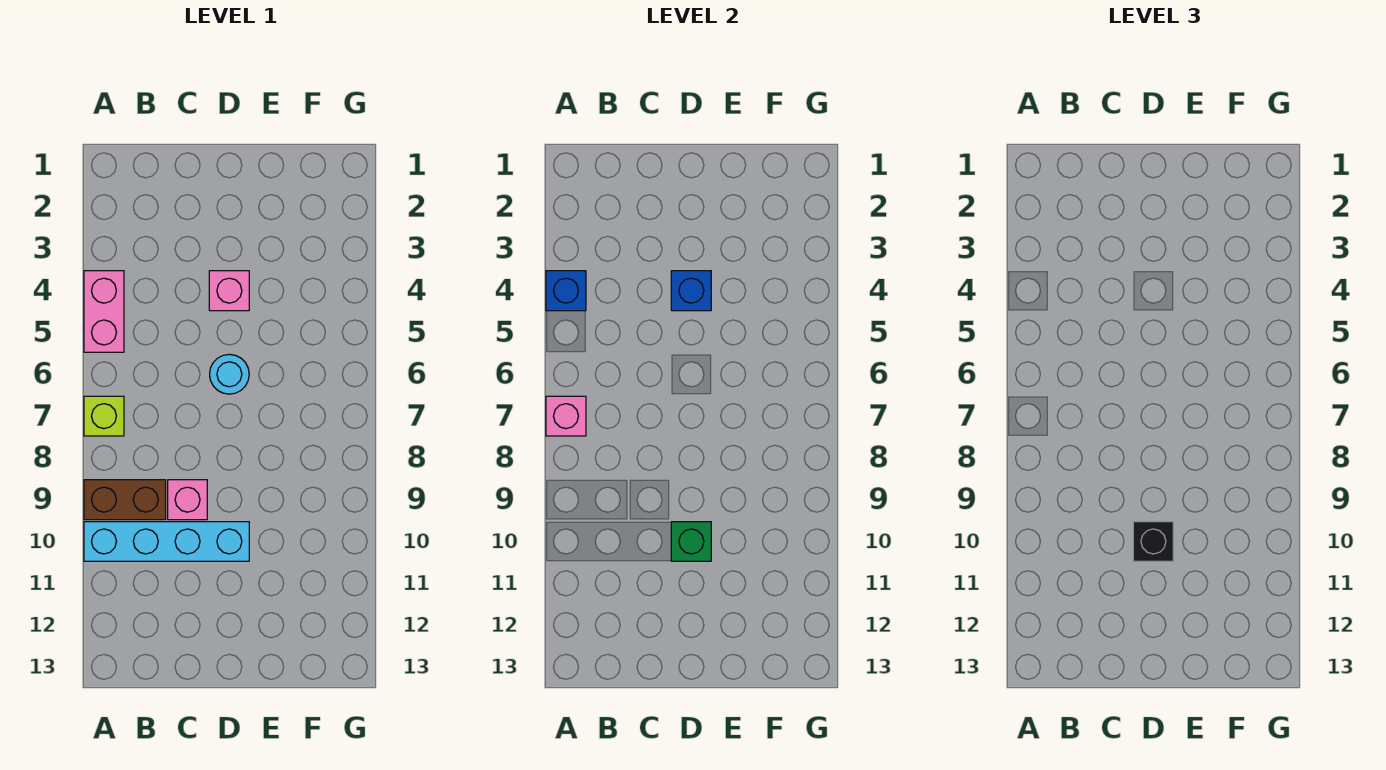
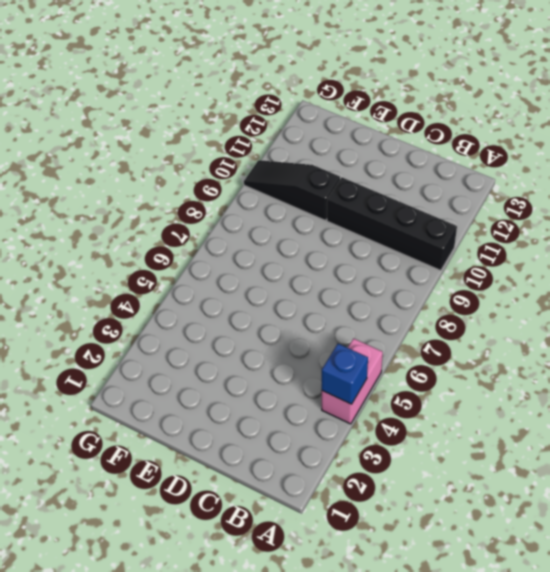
black 1x4 brick [327,177,457,271] -> cyan 1x4 brick [84,522,249,561]
black 1x3 slope [244,160,340,221] -> none
none -> lime 1x1 brick [84,396,124,436]
none -> brown 1x2 brick [84,480,166,520]
none -> pink 1x1 brick [168,480,207,520]

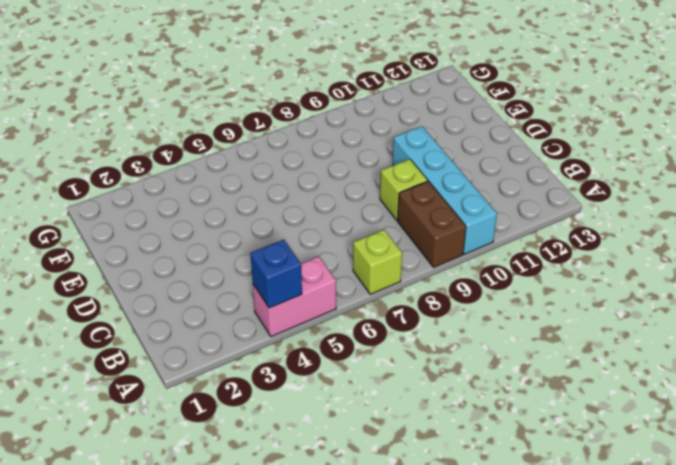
lime 1x1 brick [380,159,428,220] -> pink 1x1 brick [168,480,207,520]
none -> pink 1x1 brick [209,271,249,311]
none -> cyan 1x1 round brick [210,354,249,394]
none -> pink 1x1 brick [546,396,586,436]

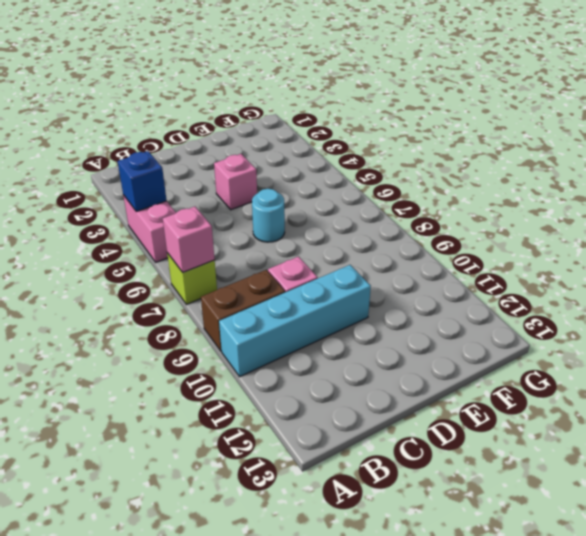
none -> blue 1x1 brick [671,271,711,311]
none -> green 1x1 brick [671,522,711,561]
none -> black 1x1 brick [1133,522,1173,561]

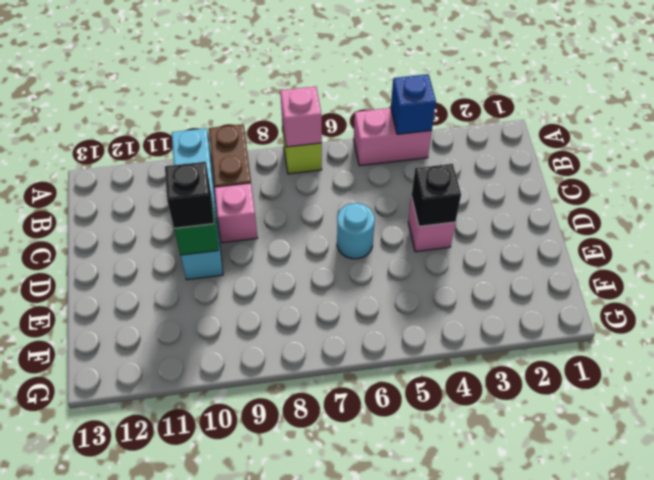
black 1x1 brick [412,164,461,226] -> blue 1x1 brick [671,271,711,311]

